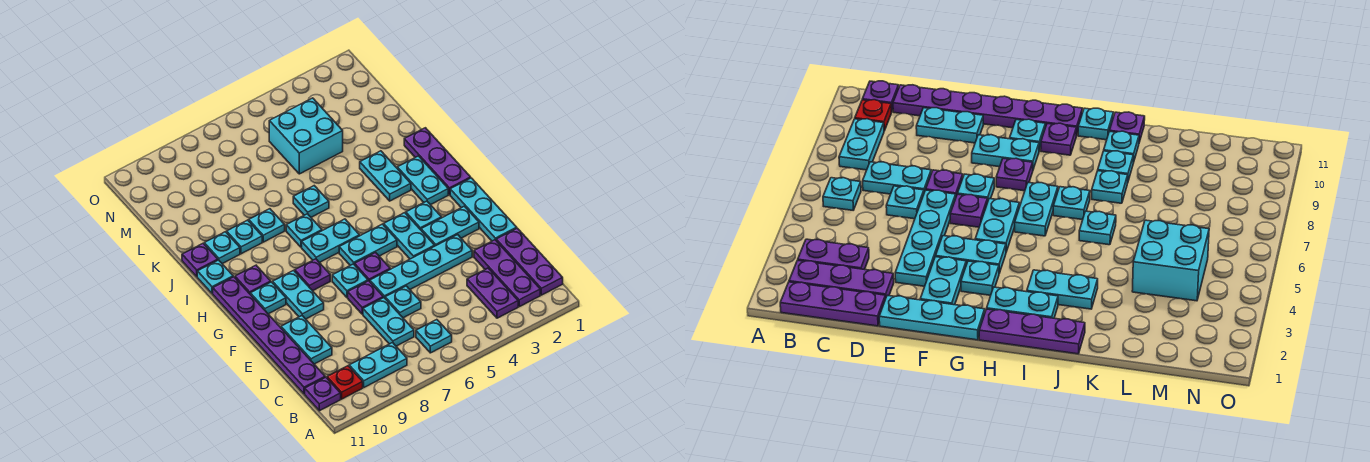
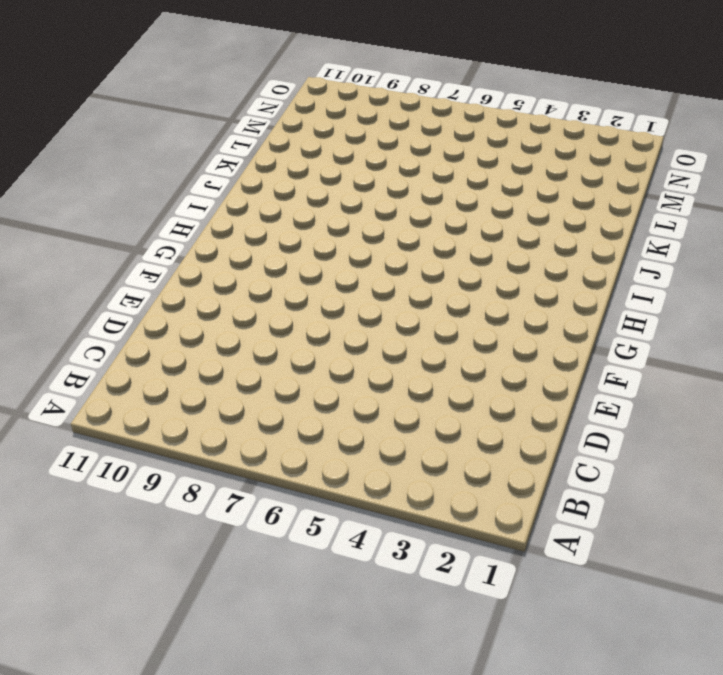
none -> purple 1x3 plate [496,228,563,295]
none -> purple 1x3 plate [474,240,540,307]
none -> purple 1x2 plate [467,268,518,318]
none -> cyan 1x1 plate [416,320,452,353]

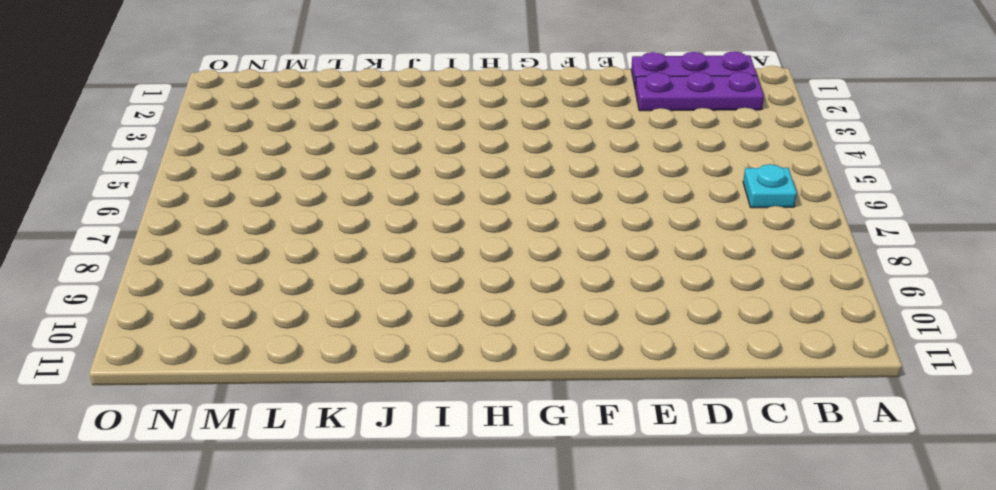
none -> purple 1x2 plate [467,268,518,318]
none -> cyan 1x2 plate [349,343,407,387]
none -> red 1x1 plate [327,366,363,399]
none -> purple 1x1 plate [305,377,341,411]

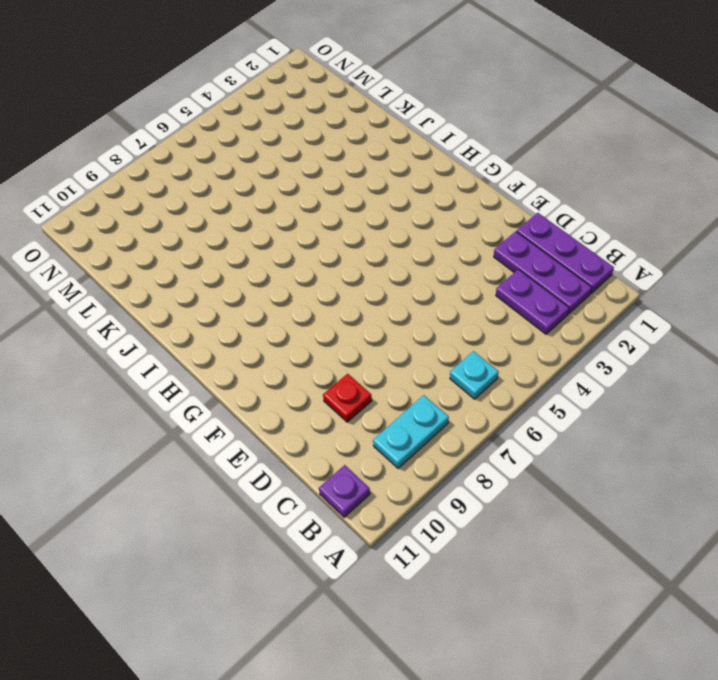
red 1x1 plate [323,374,372,422] -> red 1x1 plate moved to [327,366,363,399]
none -> cyan 1x2 plate [363,298,414,346]
none -> purple 1x6 plate [213,277,325,394]
none -> cyan 1x1 plate [385,286,421,318]
none -> cyan 1x2 plate [281,316,332,364]

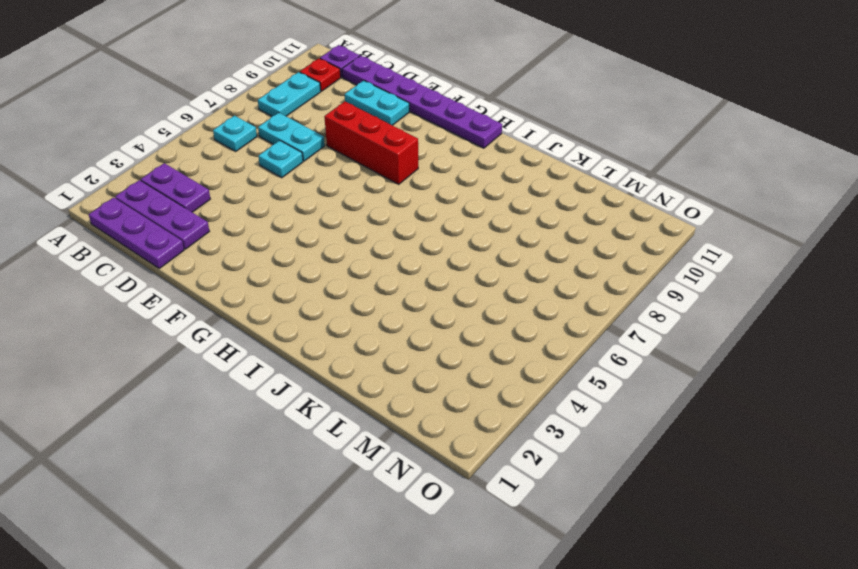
red 1x3 brick [324,102,418,184] -> purple 1x1 plate [295,259,330,291]
none -> cyan 1x3 plate [450,178,517,241]
none -> cyan 1x4 plate [370,235,472,298]
none -> purple 1x1 plate [348,281,383,314]
none -> cyan 1x2 plate [421,206,479,246]

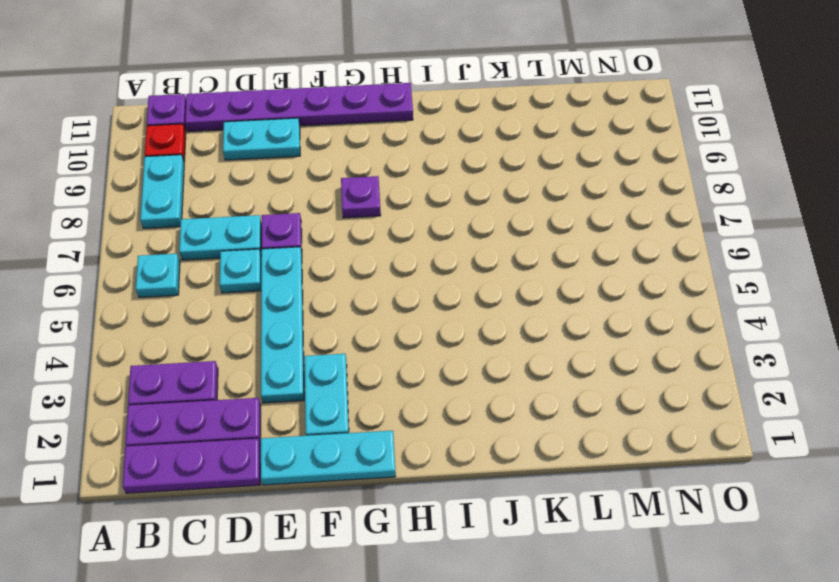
none -> cyan 1x2 plate [384,213,435,259]
none -> purple 1x1 plate [355,253,390,281]
none -> cyan 1x1 plate [332,264,368,297]
none -> cyan 1x2 plate [273,270,324,319]

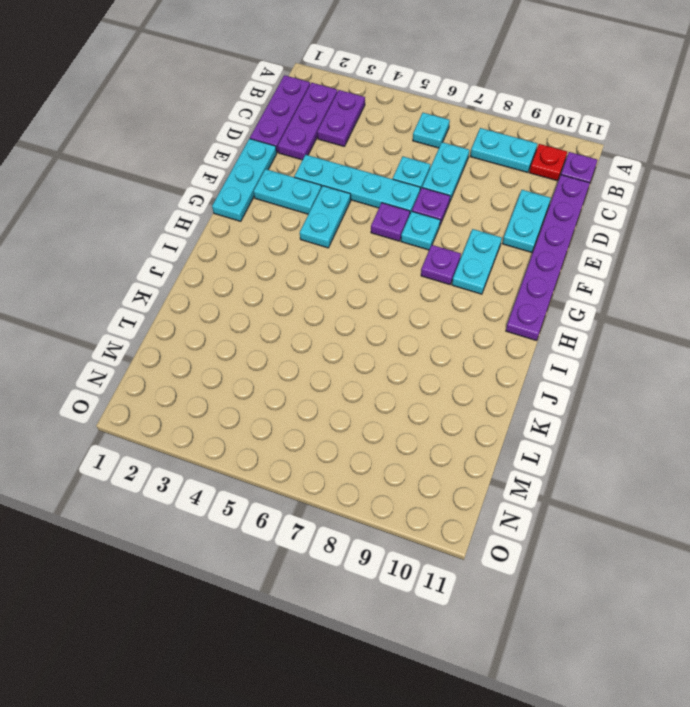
none -> cyan 1x1 plate [406,201,442,230]
none -> cyan 1x2 plate [339,224,397,265]
none -> cyan 1x1 plate [250,282,286,314]
none -> purple 1x3 plate [404,128,471,195]

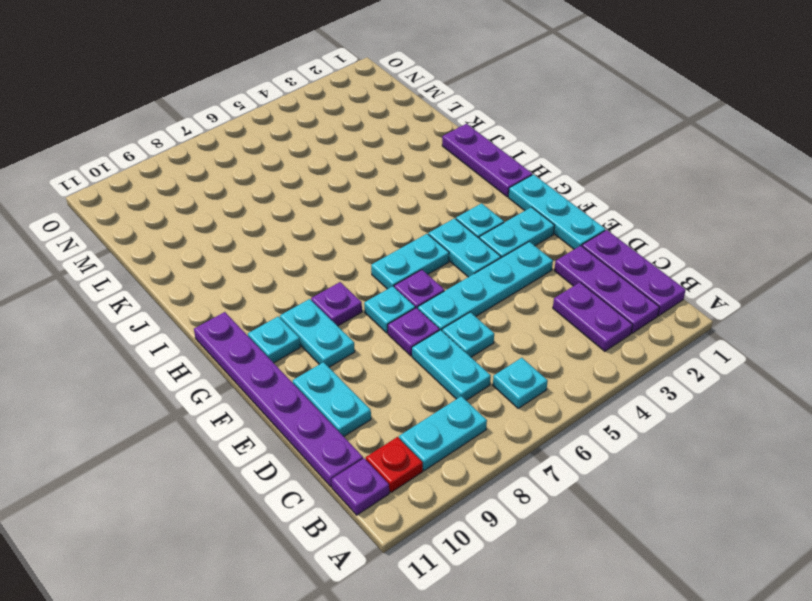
none -> cyan 1x2 plate [397,156,448,205]
none -> cyan 1x2 plate [302,219,360,263]
none -> purple 1x1 plate [235,265,271,294]
none -> cyan 1x2 plate [360,151,411,201]

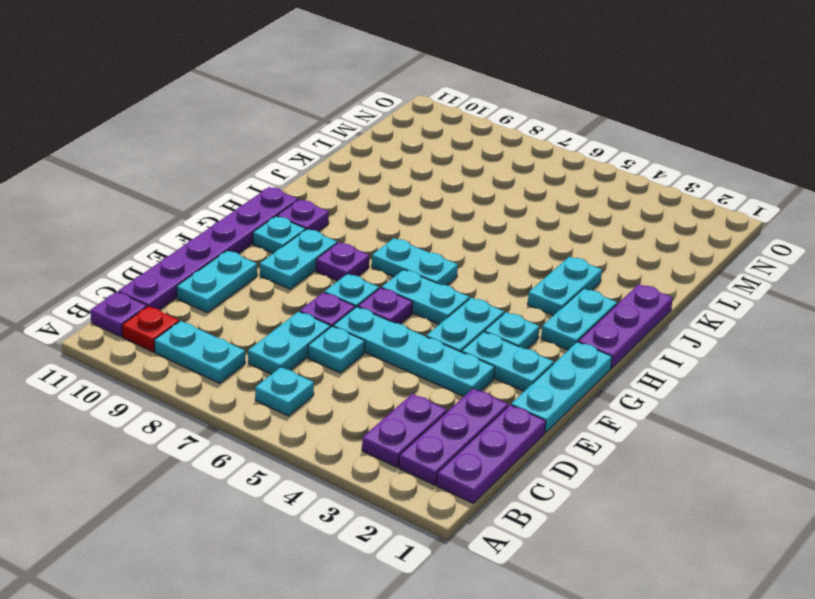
none -> cyan 1x1 plate [286,214,322,247]
none -> cyan 1x1 plate [197,260,233,294]
none -> cyan 1x1 plate [293,186,329,217]
none -> cyan 1x1 plate [249,209,285,242]

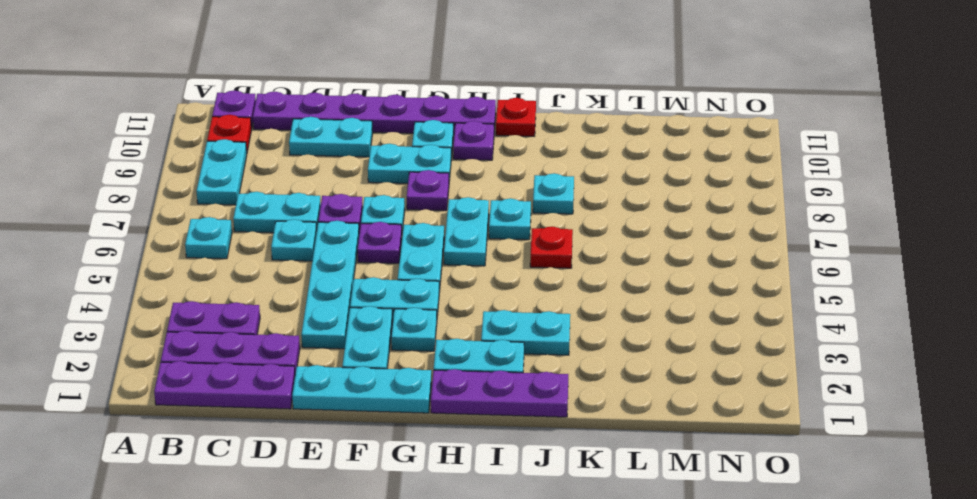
red 1x1 plate [496,98,536,136] -> cyan 1x1 plate [197,260,233,294]
red 1x1 plate [530,227,573,268] -> cyan 1x1 plate [293,186,329,217]
none -> cyan 1x1 plate [227,220,262,254]
none -> cyan 1x1 plate [204,232,240,264]
none -> purple 1x1 plate [182,243,218,277]
none -> cyan 2x2 brick [269,98,343,174]

